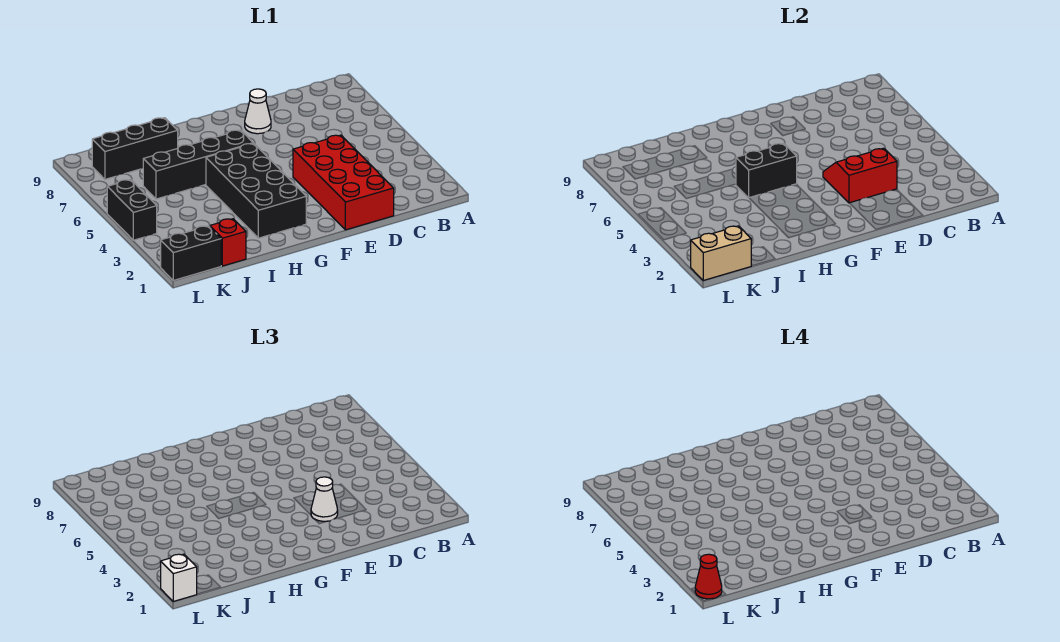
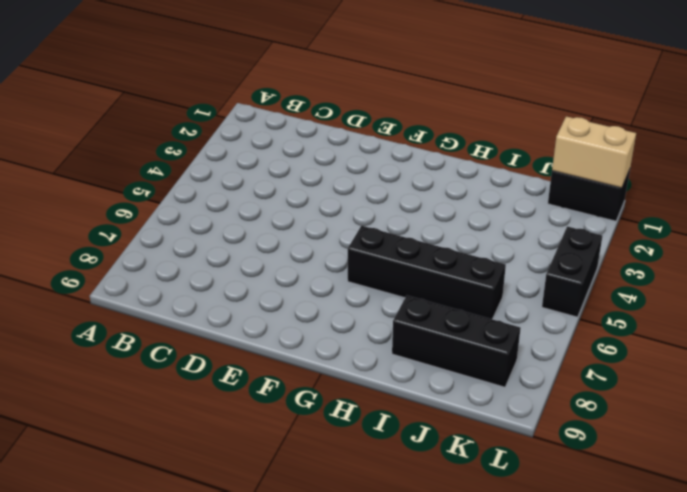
none -> red 2x4 brick [293,135,394,230]
none -> white 1x1 cone [245,89,271,134]
none -> black 2x4 brick [206,143,306,238]

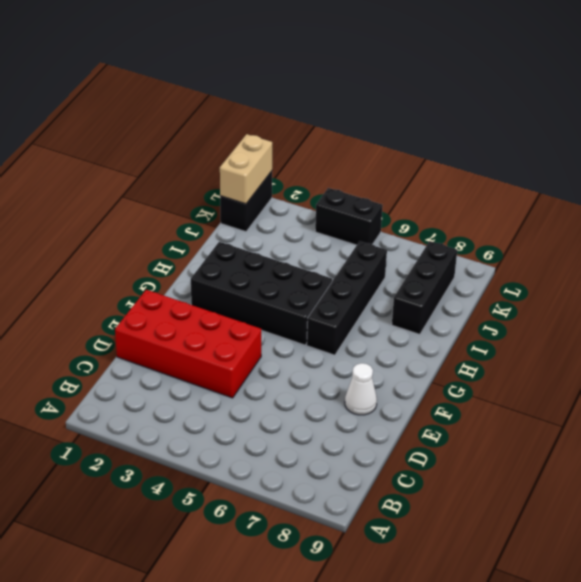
none -> red 1x1 brick [210,219,246,266]
none -> red 2x2 slope [823,148,897,203]
none -> black 1x2 brick [736,143,797,198]

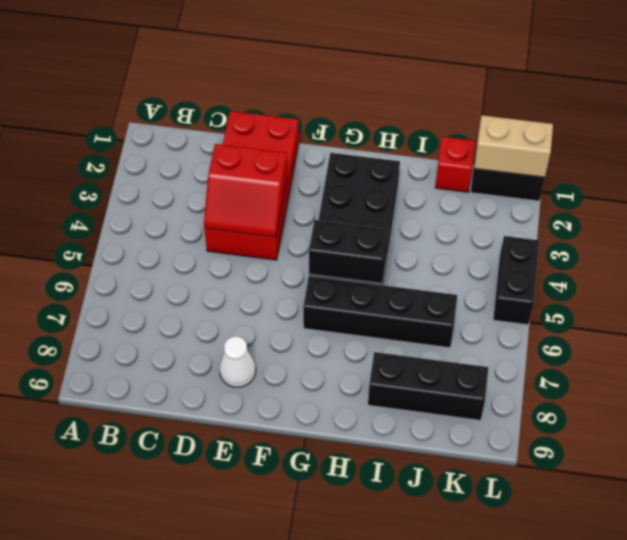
none -> white 1x1 cone [311,477,338,521]
none -> white 1x1 brick [161,554,197,601]
none -> red 1x1 cone [695,554,722,599]

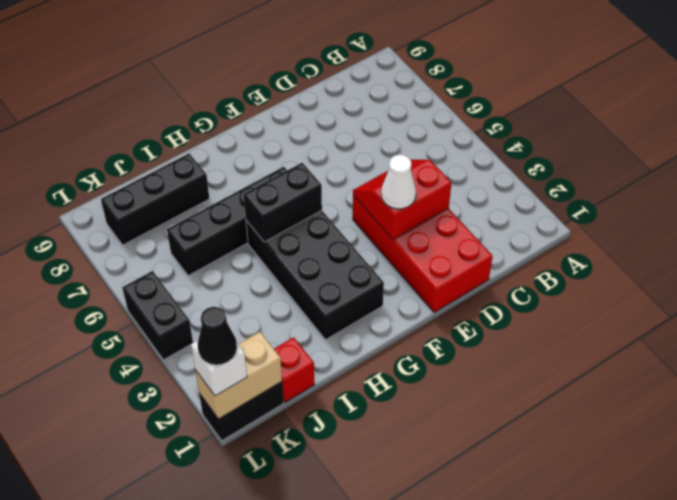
black 1x1 cone [197,307,237,365] -> red 1x1 cone [695,554,722,599]
none -> white 1x1 cone [245,89,271,134]

